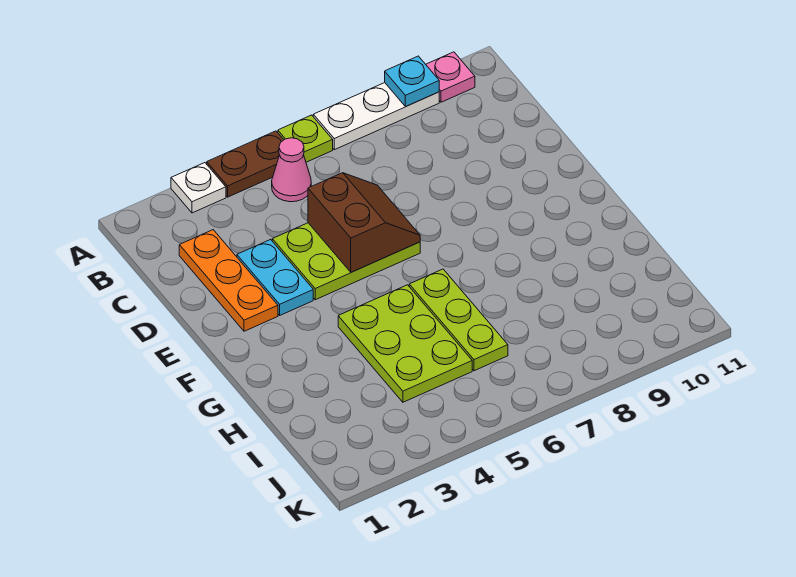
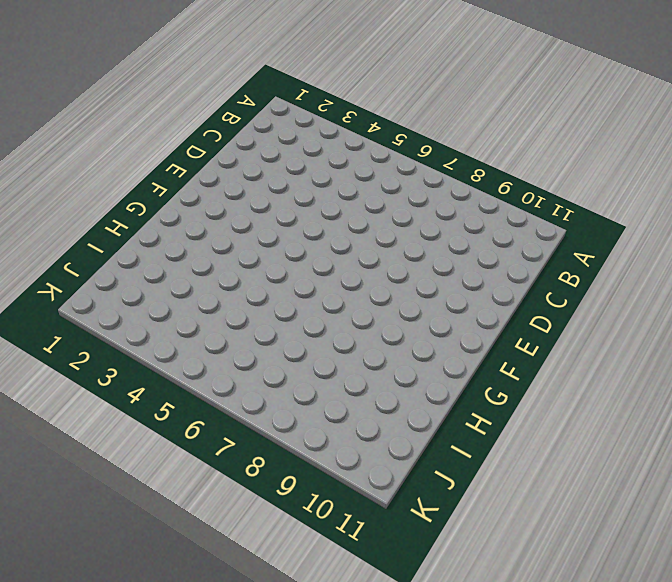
none -> white 1x1 plate [171,163,226,213]
none -> brown 1x2 plate [207,131,284,197]
none -> lime 1x1 plate [278,115,333,162]

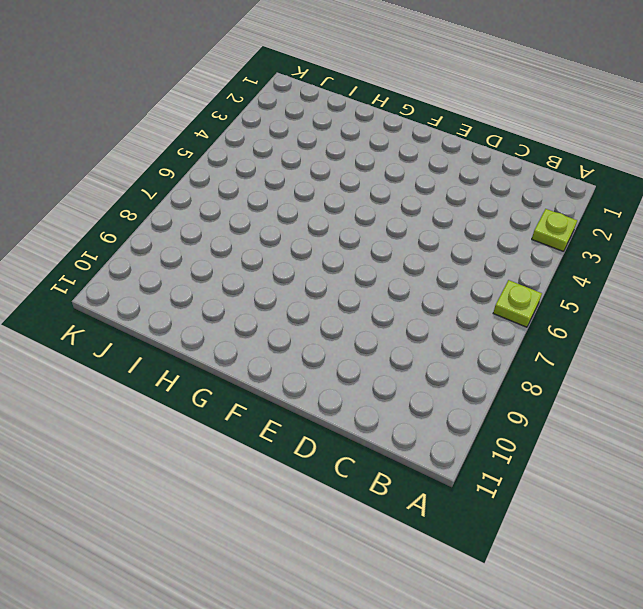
lime 1x1 plate [532,209,577,251] -> white 1x1 plate [171,163,226,213]
none -> brown 1x2 plate [207,131,284,197]
none -> white 1x3 plate [313,83,439,150]
none -> pink 1x1 plate [426,52,475,102]

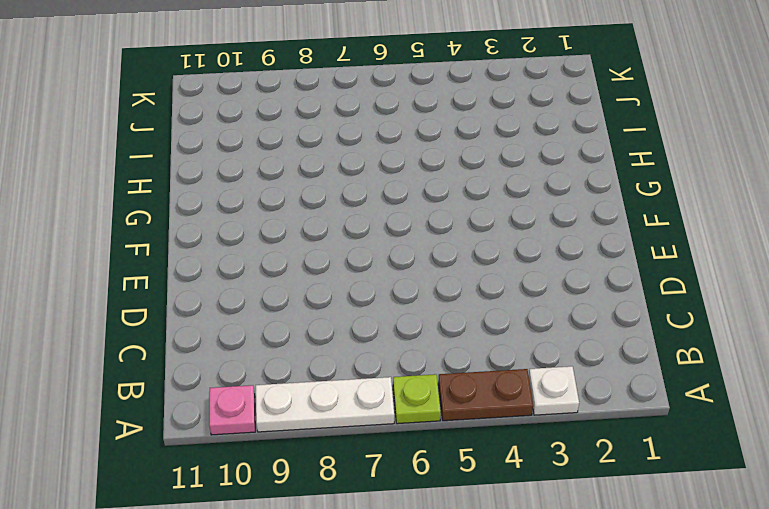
none -> pink 1x1 cone [272,138,311,202]
none -> orange 1x3 plate [179,230,278,331]
none -> cyan 1x2 plate [237,239,313,315]

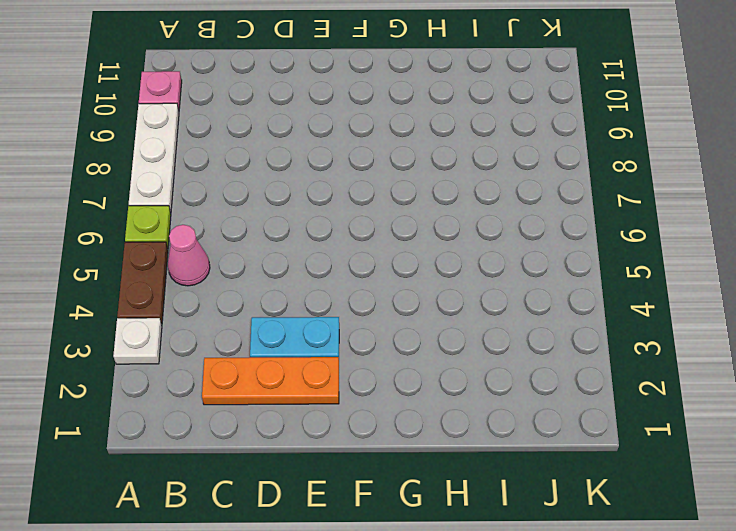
none -> lime 2x3 plate [272,223,420,300]
none -> lime 2x3 plate [338,285,472,402]
none -> lime 1x3 plate [409,269,508,371]

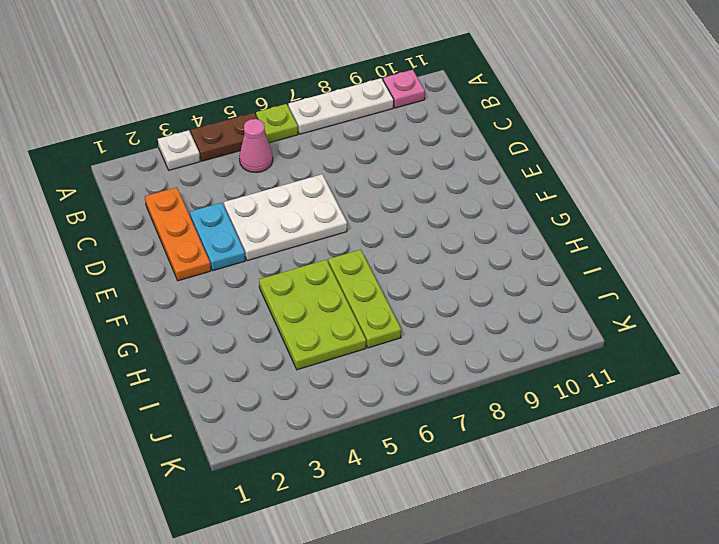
white 2x3 plate [224,174,347,261] -> lime 2x3 plate [272,223,420,300]
none -> cyan 1x1 plate [385,56,439,107]
none -> brown 2x2 slope [308,173,420,272]

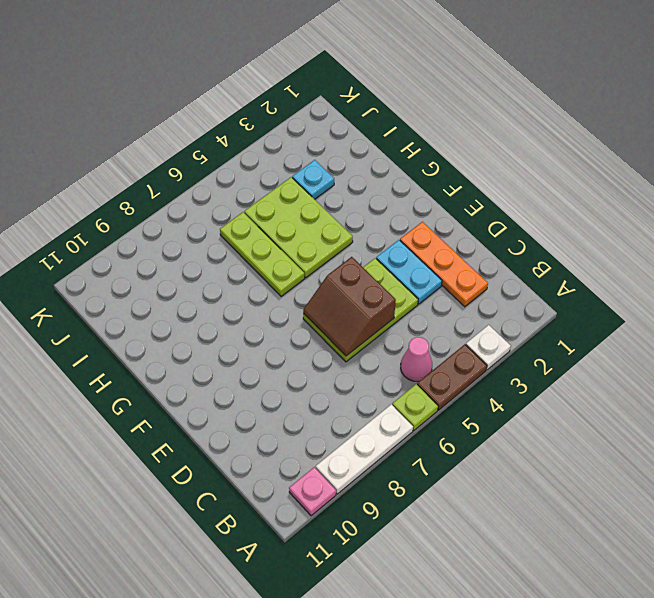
cyan 1x1 plate [292,160,334,199] -> cyan 1x1 plate moved to [385,56,439,107]

